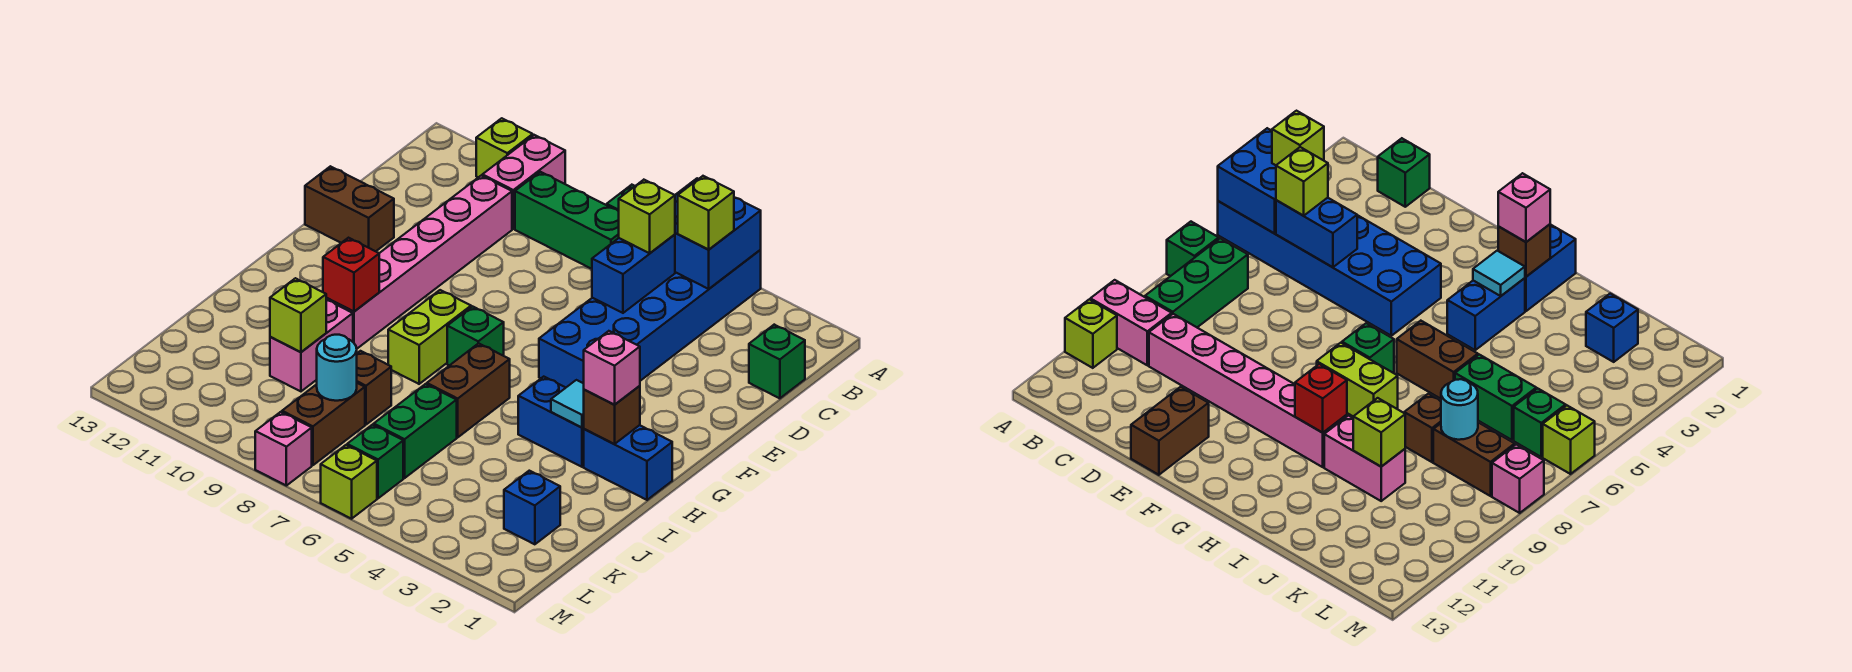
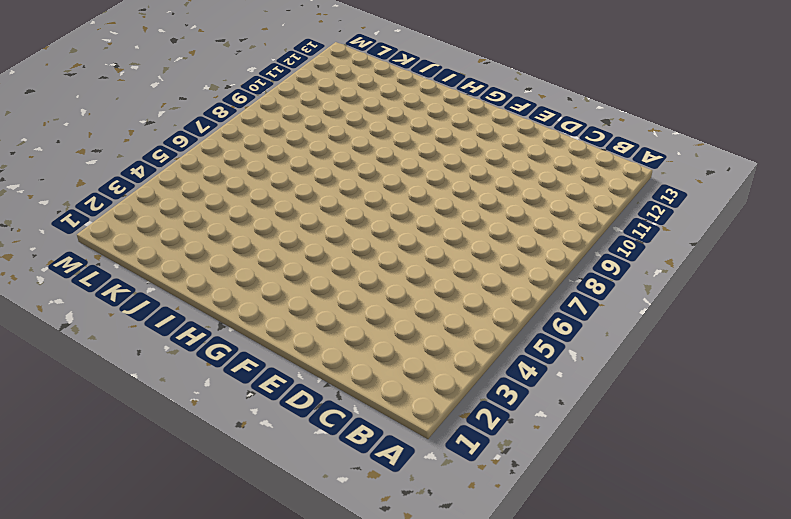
none -> blue 2x6 brick [539,250,761,387]
none -> green 1x1 brick [1167,222,1219,276]
none -> pink 1x2 brick [482,135,565,229]
none -> lime 1x1 brick [476,118,533,177]

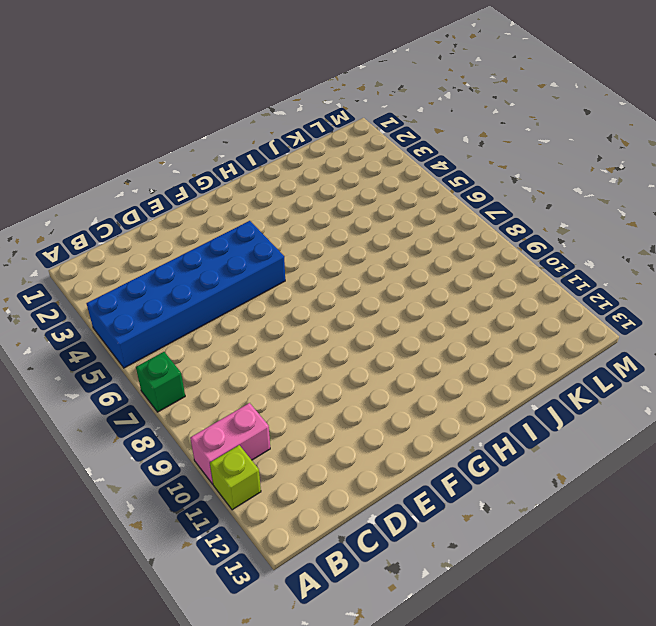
none -> green 1x3 brick [515,172,619,269]
none -> green 1x1 brick [749,325,805,398]
none -> pink 1x6 brick [326,176,512,349]
none -> brown 1x2 brick [305,166,394,251]

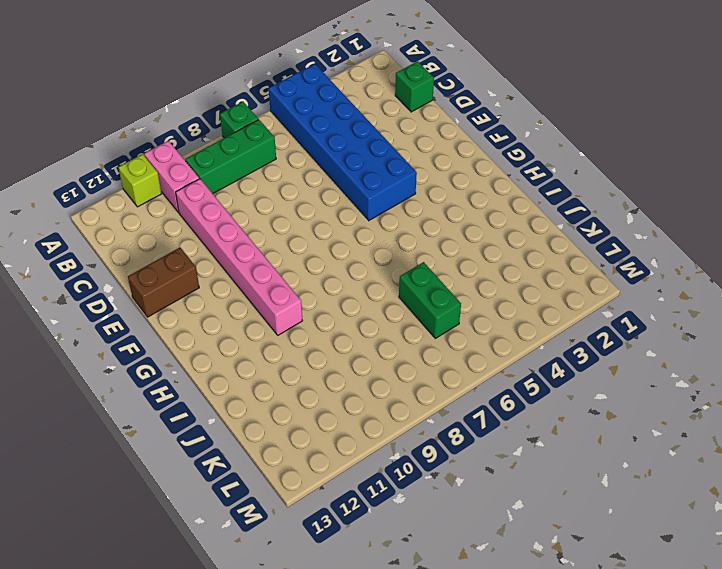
none -> green 1x1 brick [447,306,504,366]
none -> lime 1x2 brick [388,290,471,384]
none -> blue 1x2 brick [584,425,672,500]
none -> blue 1x2 brick [518,377,584,467]

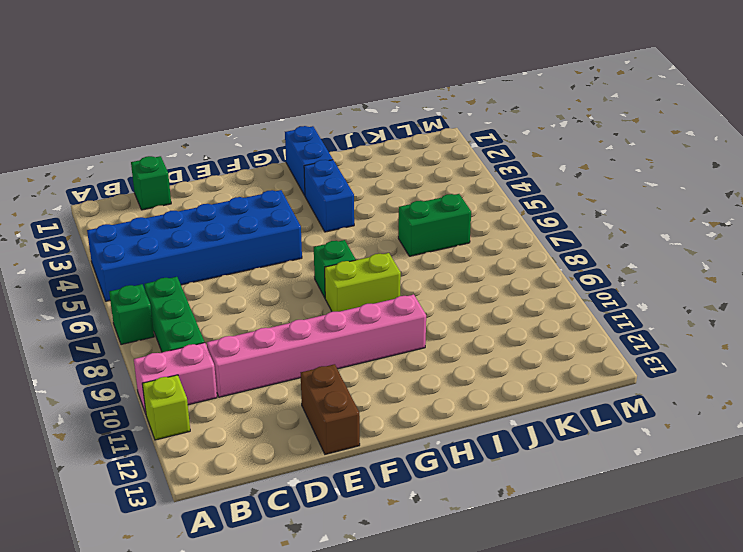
none -> brown 1x2 brick [427,343,510,437]
none -> pink 1x2 brick [270,300,353,391]
none -> brown 1x1 brick [357,351,391,425]
none -> blue 1x1 brick [504,471,560,544]

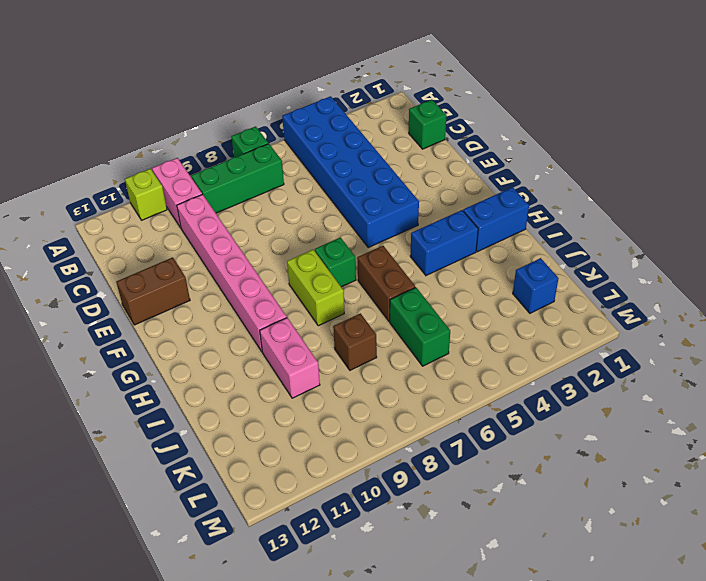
none -> brown 1x2 brick [282,383,365,465]
none -> green 1x1 brick [347,425,403,498]
none -> lime 1x1 brick [321,445,377,519]
none -> pink 1x1 brick [255,412,312,486]

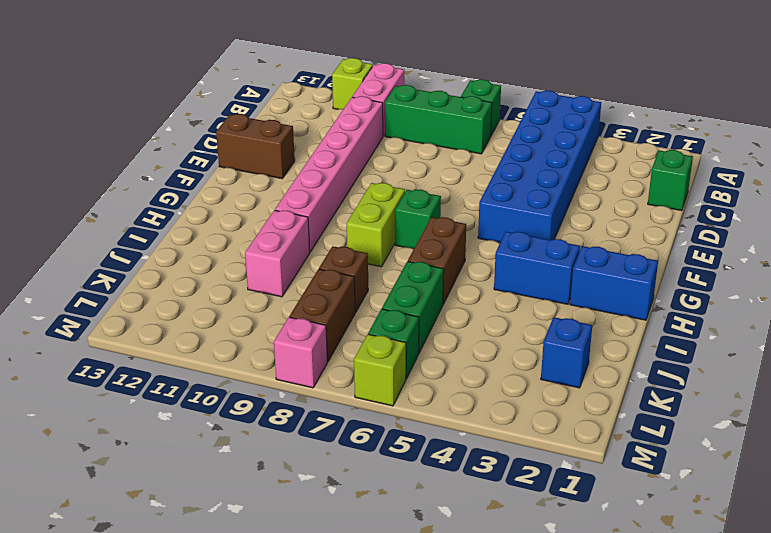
none -> blue 2x2 brick [675,178,761,289]
none -> blue 1x2 brick [592,235,675,313]
none -> brown 1x1 brick [584,386,640,444]
none -> cyan 1x1 tile [551,380,584,428]

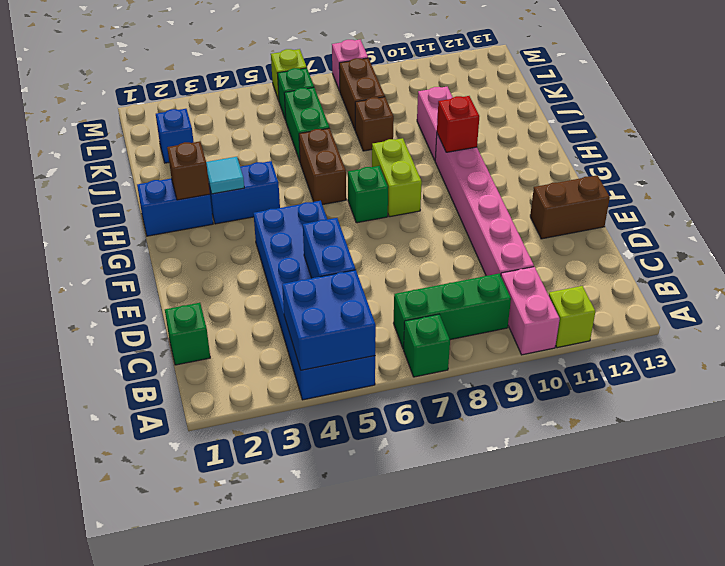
none -> lime 1x1 brick [270,278,326,352]
none -> cyan 1x1 round brick [317,335,357,401]
none -> lime 1x1 brick [678,176,734,249]
none -> lime 1x1 brick [619,180,675,253]

